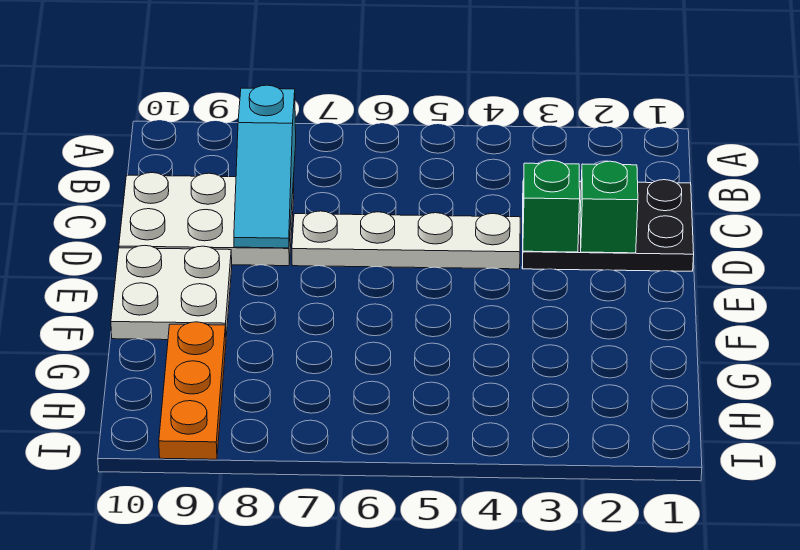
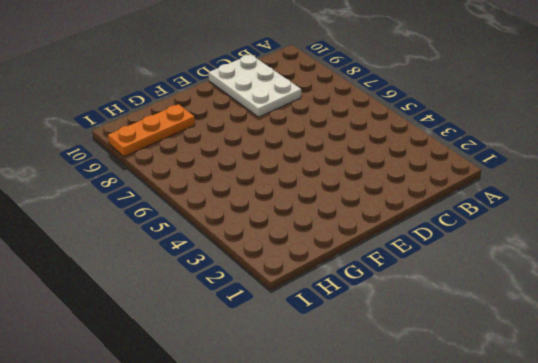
none -> black 2x3 plate [522,180,694,271]
none -> white 1x4 plate [292,211,520,269]

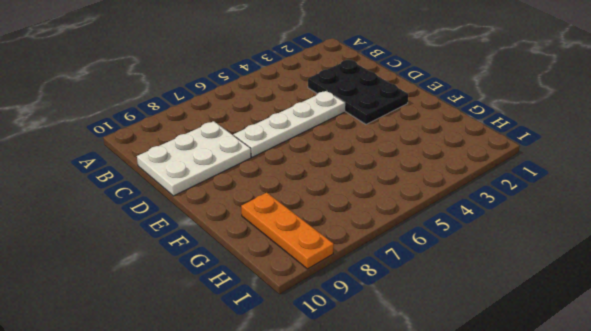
black 2x3 plate [308,60,408,124] -> black 2x3 plate turned to [522,180,694,271]
none -> white 2x2 plate [111,246,232,340]
none -> cyan 1x3 slope [234,85,296,248]

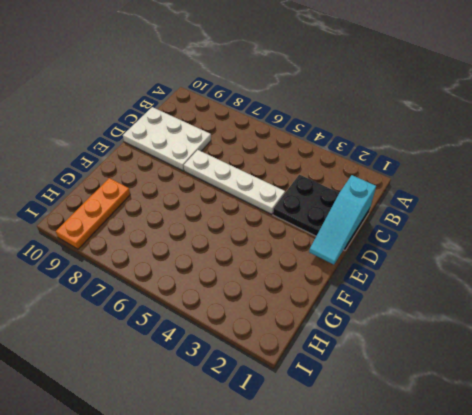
cyan 1x3 slope [309,175,376,265] -> cyan 1x3 slope moved to [234,85,296,248]
none -> white 2x2 plate [111,246,232,340]
none -> green 1x1 brick [580,161,638,253]

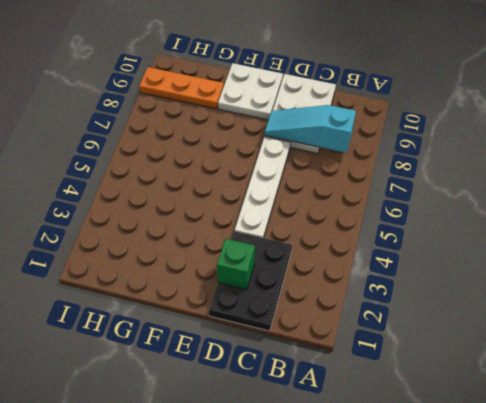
none -> green 1x1 brick [523,161,580,252]

